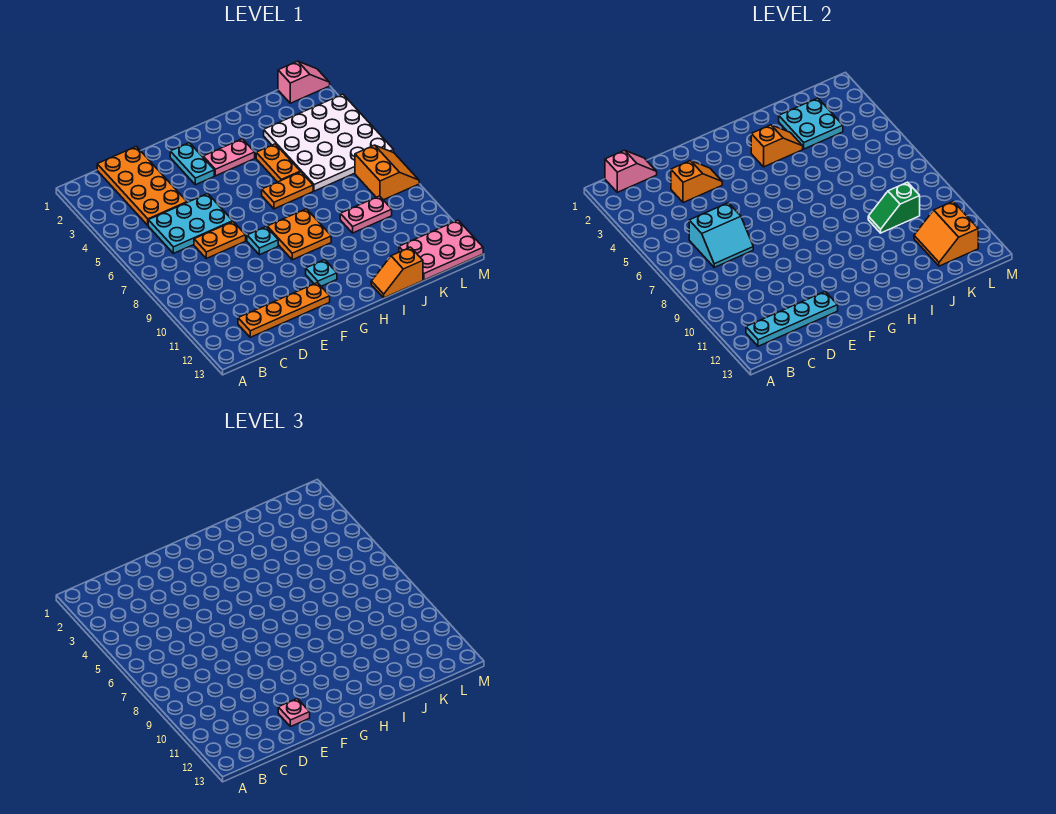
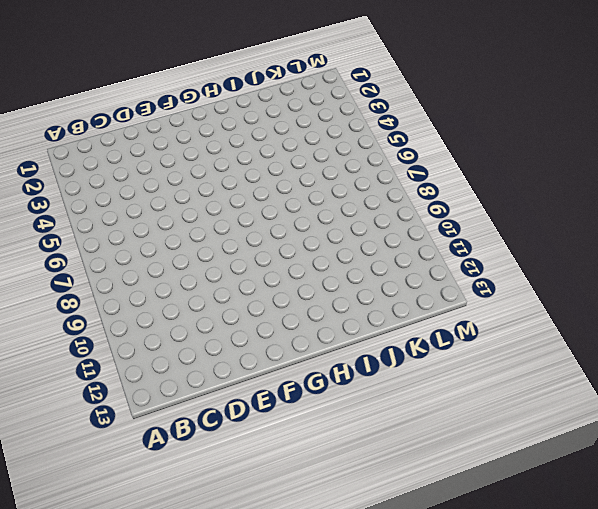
none -> orange 2x4 plate [97,146,187,225]
none -> cyan 2x3 plate [148,194,233,253]
none -> orange 1x4 plate [238,283,330,337]

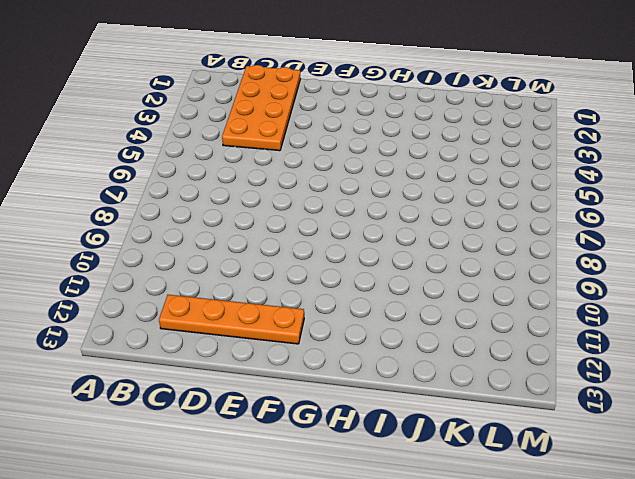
none -> cyan 2x3 plate [148,194,233,253]
none -> orange 1x2 plate [194,222,246,259]
none -> cyan 1x2 plate [170,143,214,185]

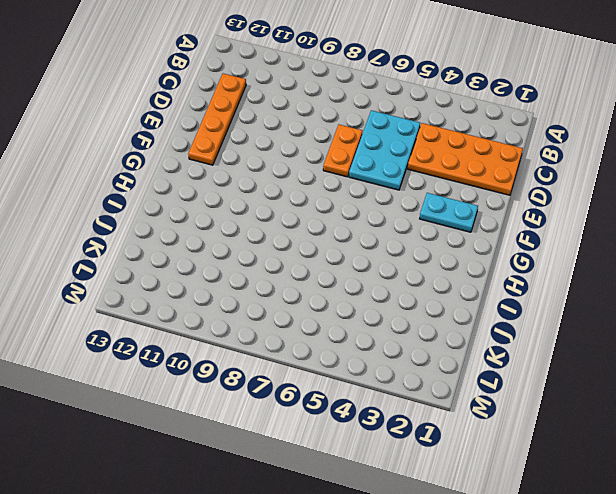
none -> cyan 1x1 plate [247,227,278,255]
none -> pink 1x2 plate [203,139,255,176]
none -> orange 2x2 plate [267,209,331,260]

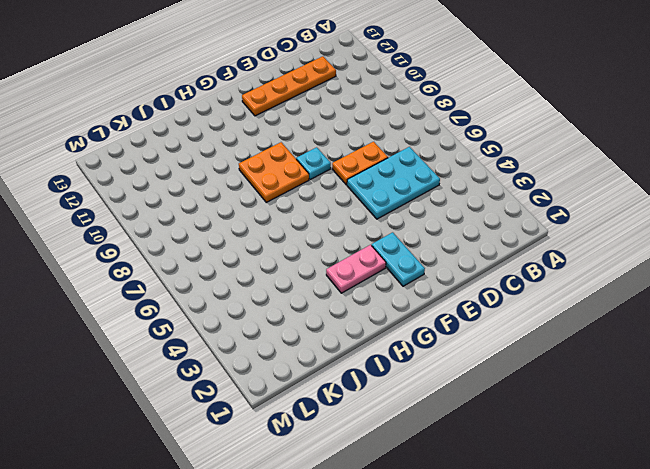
none -> orange 2x4 plate [97,146,187,225]
none -> cyan 1x1 plate [306,260,337,286]
none -> orange 1x2 plate [262,172,313,209]

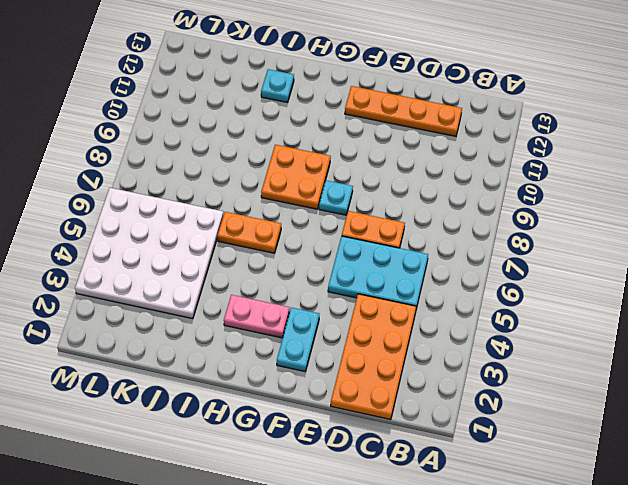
cyan 1x1 plate [261,69,294,102] -> cyan 1x1 plate moved to [306,260,337,286]
none -> orange 1x2 plate [256,144,300,182]
none -> orange 1x2 slope [371,247,423,298]
none -> pink 1x2 plate [340,196,392,233]

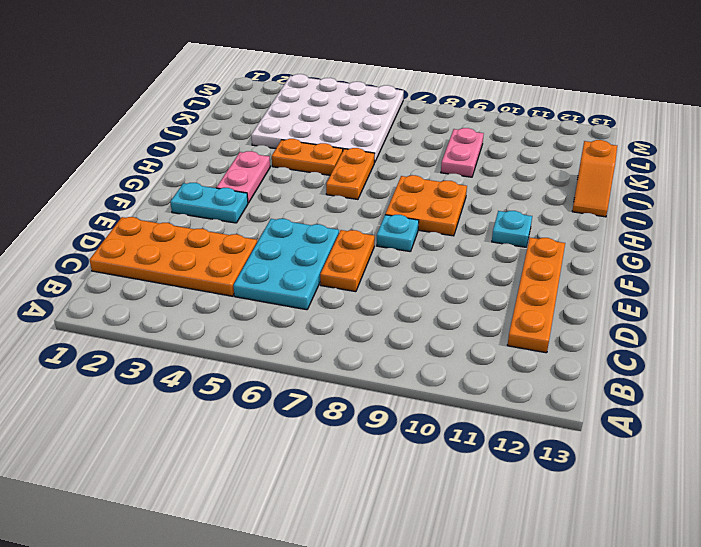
none -> pink 2x3 plate [399,220,483,280]
none -> pink 1x2 slope [278,61,330,103]
none -> orange 2x2 slope [355,145,419,200]

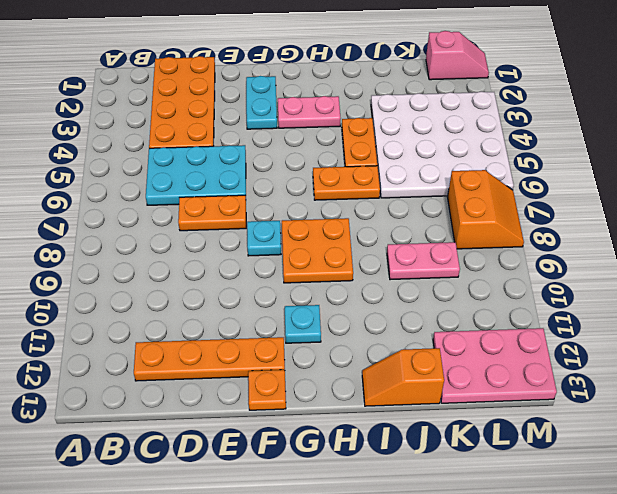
orange 1x1 plate [248,370,286,410] -> none
none -> pink 1x2 slope [605,150,657,192]
none -> cyan 1x4 plate [746,291,838,346]
none -> cyan 2x2 slope [689,203,753,267]

